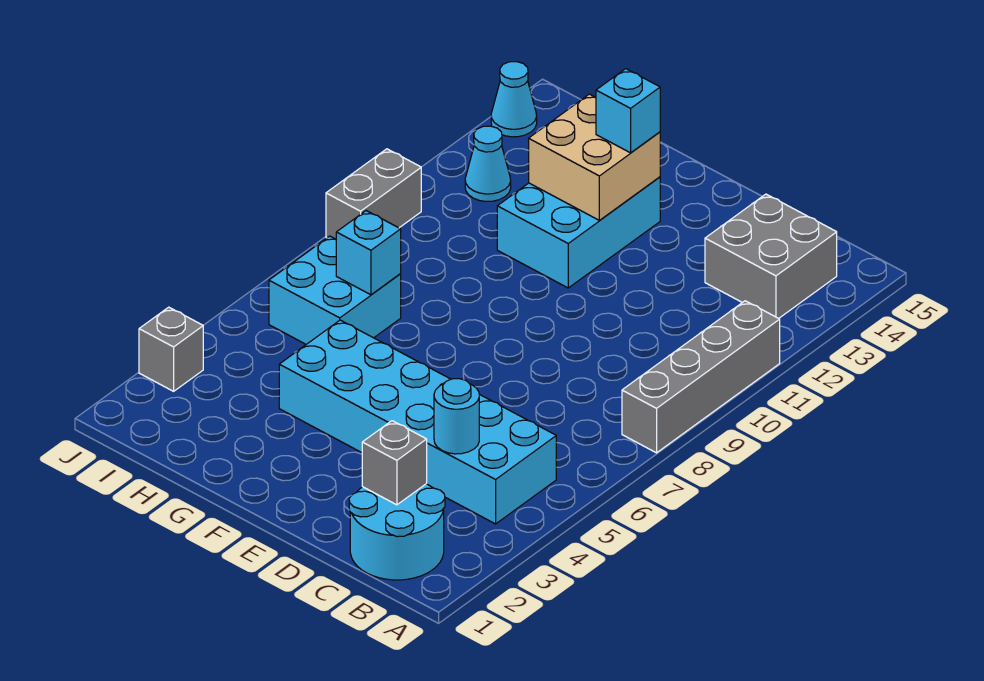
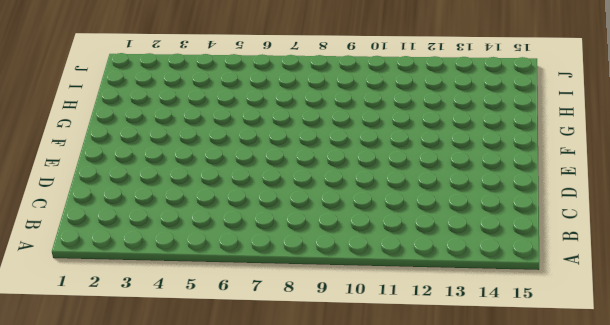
none -> grey 1x4 brick [622,301,780,453]
none -> cyan 2x2 round brick [349,484,445,580]
none -> cyan 2x6 brick [279,320,556,524]

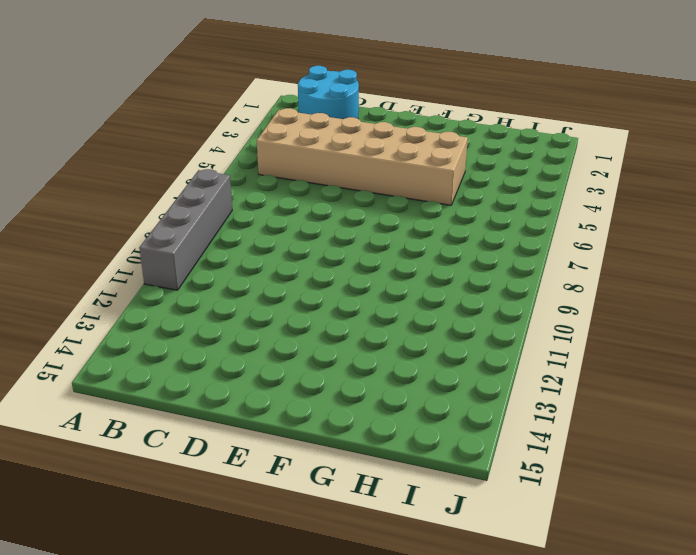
tan 2x6 brick [257,108,468,205] -> cyan 2x6 brick [279,320,556,524]
none -> grey 2x2 brick [705,194,837,318]
none -> cyan 2x3 brick [497,177,660,288]
none -> cyan 2x2 brick [269,236,401,344]

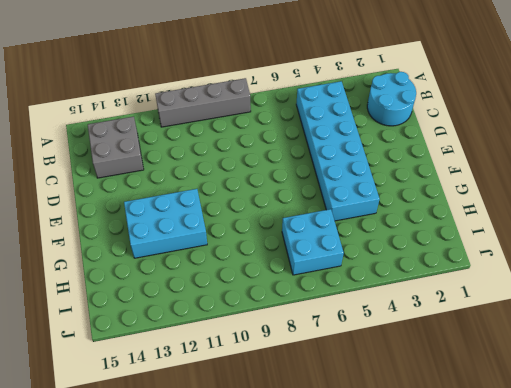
none -> cyan 1x1 cone [465,126,511,202]
none -> grey 1x1 brick [139,307,203,391]
none -> grey 1x2 brick [326,149,421,239]

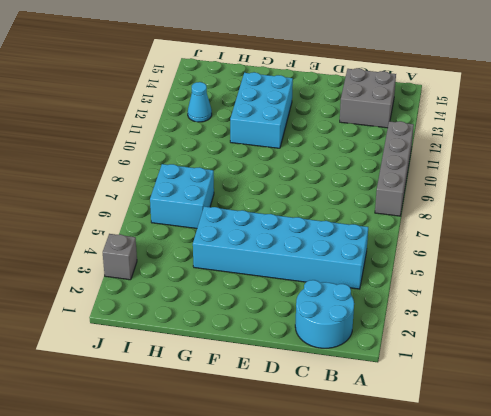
none -> grey 1x2 brick [326,149,421,239]
none -> cyan 1x1 cone [491,62,537,137]
none -> grey 1x1 brick [362,421,427,505]

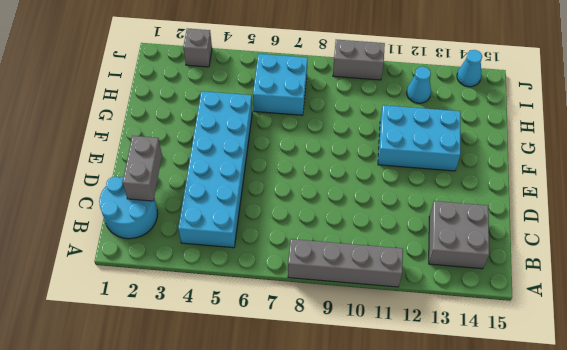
grey 1x2 brick [123,136,162,201] -> grey 1x1 brick [362,421,427,505]
none -> cyan 1x1 round brick [434,379,479,454]
none -> tan 2x2 brick [529,94,660,220]
none -> cyan 1x1 brick [336,211,401,295]

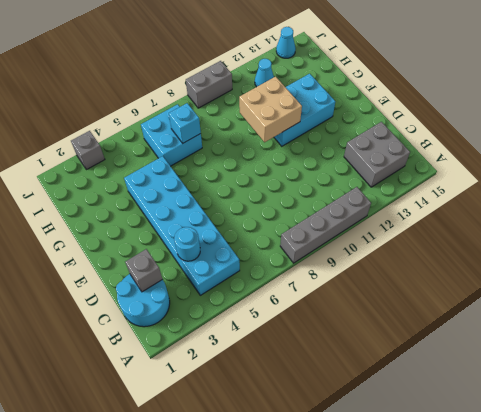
tan 2x2 brick [239,77,302,142] -> tan 2x2 brick moved to [529,94,660,220]
none -> cyan 1x1 brick [596,69,660,153]

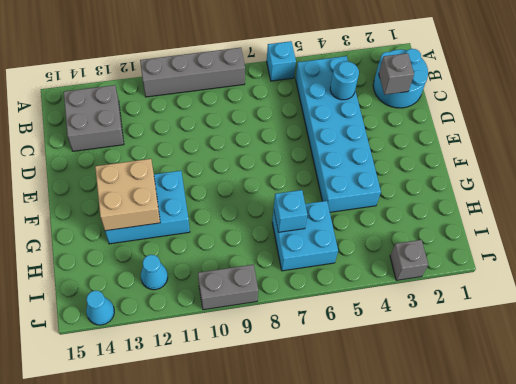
cyan 1x1 brick [267,41,296,81] -> cyan 1x1 brick moved to [596,69,660,153]

